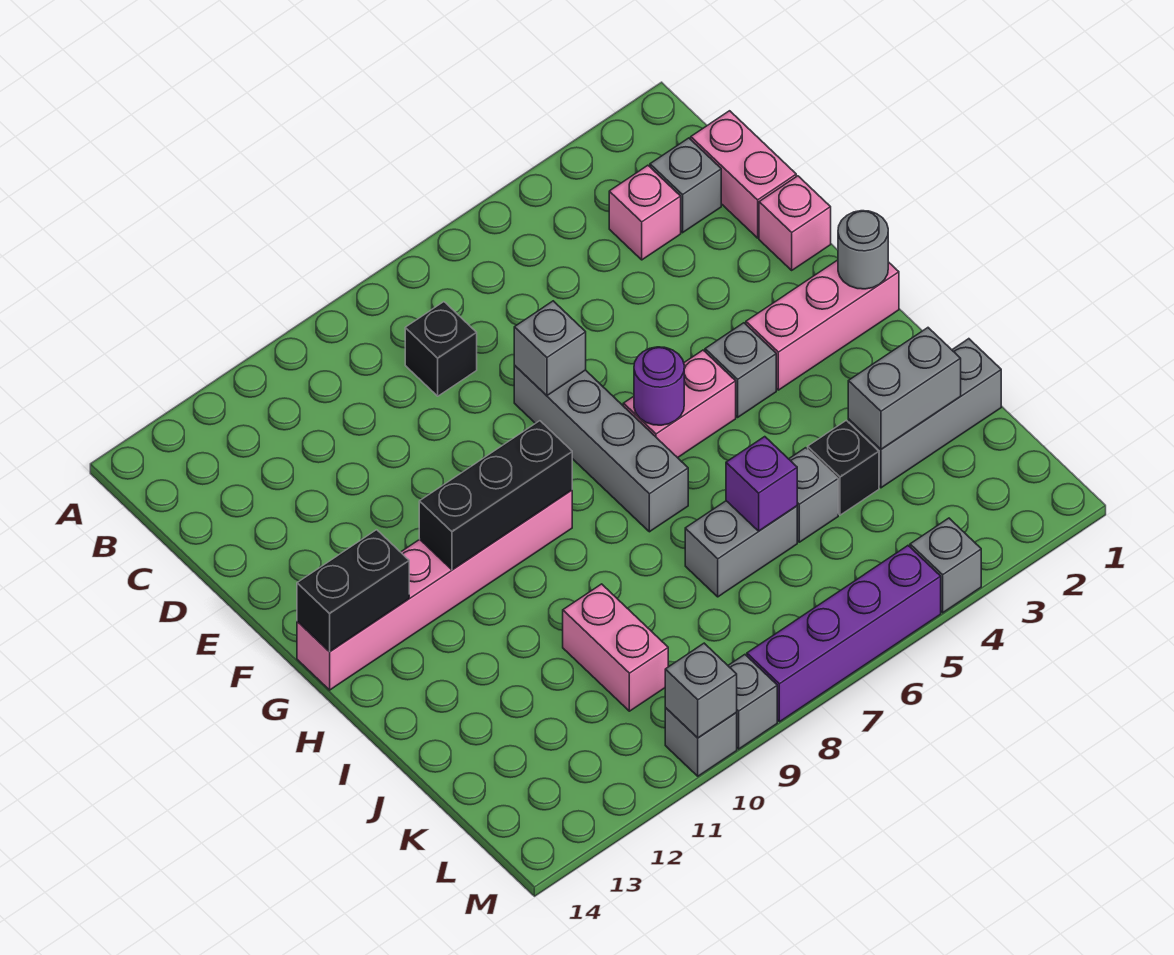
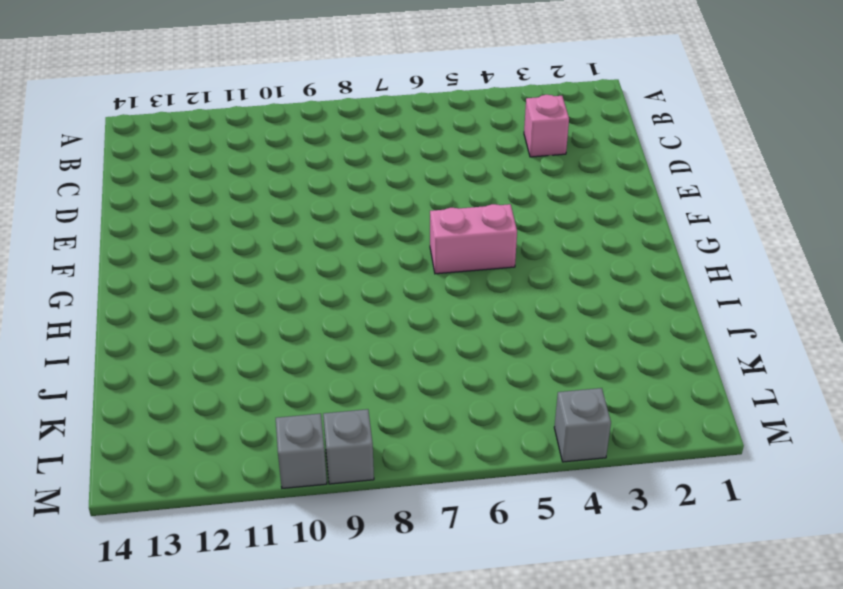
none -> pink 1x2 brick [691,111,796,238]
none -> grey 1x1 brick [650,138,721,233]
none -> black 1x1 brick [405,302,477,396]

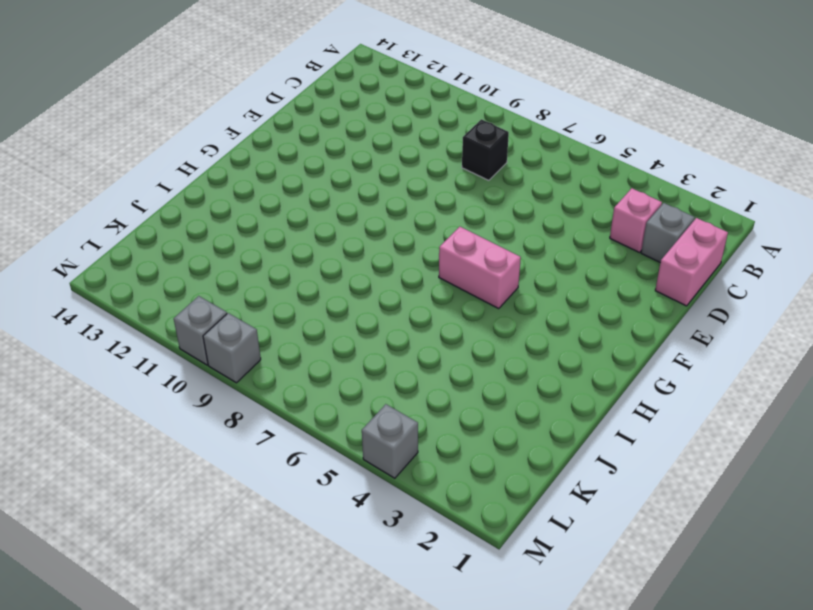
none -> pink 1x1 brick [759,176,831,270]
none -> grey 1x4 brick [514,365,688,532]
none -> pink 1x3 brick [746,260,899,390]

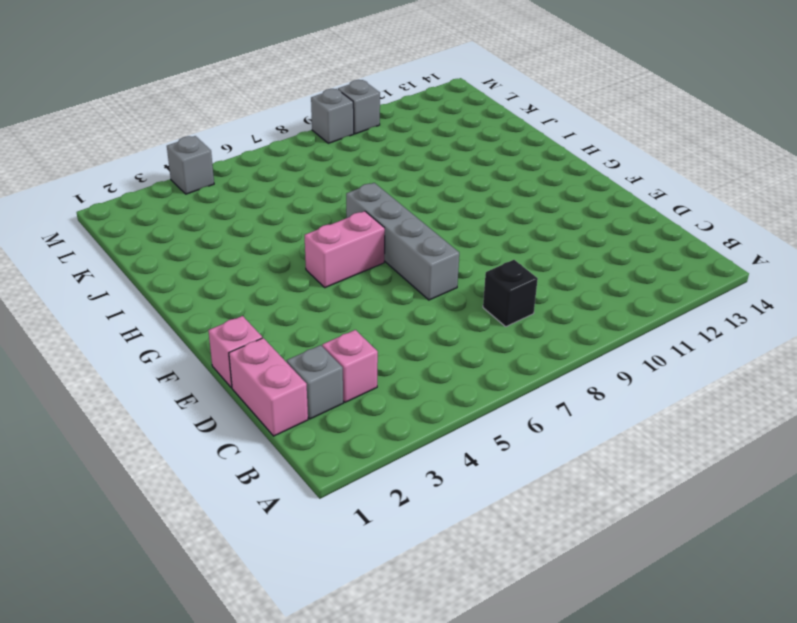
none -> pink 1x3 brick [746,260,899,390]
none -> grey 1x1 brick [705,323,776,417]
none -> pink 1x6 brick [297,490,572,690]

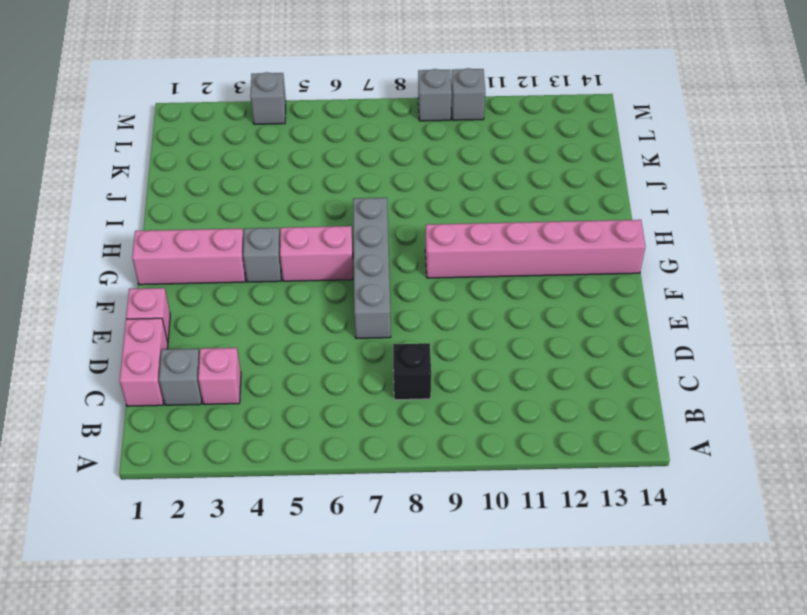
none -> grey 1x3 brick [848,339,1001,488]
none -> black 1x1 brick [808,420,879,515]
none -> grey 1x1 brick [789,448,838,542]

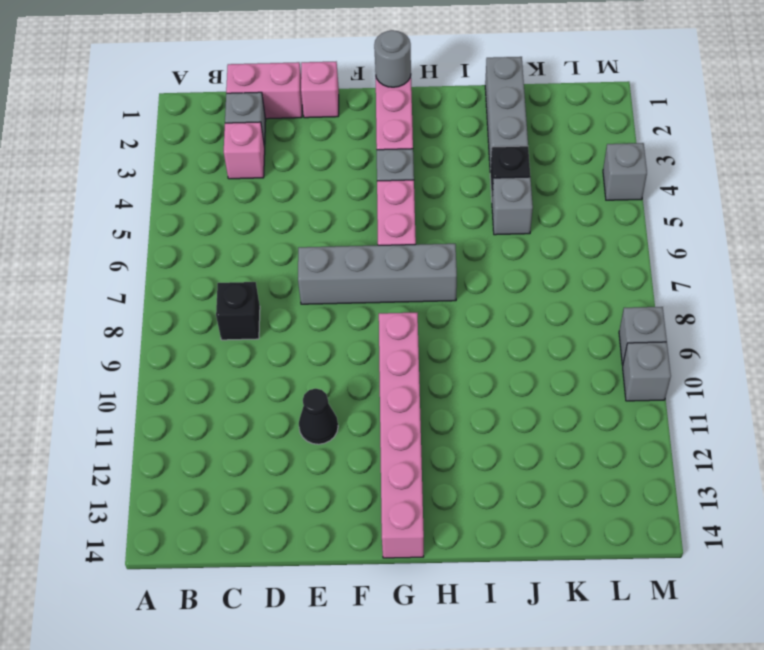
black 1x1 cone [299,389,338,444] -> none
none -> grey 1x2 brick [685,501,797,597]
none -> pink 1x2 brick [563,584,668,711]
none -> purple 1x4 brick [747,546,941,722]

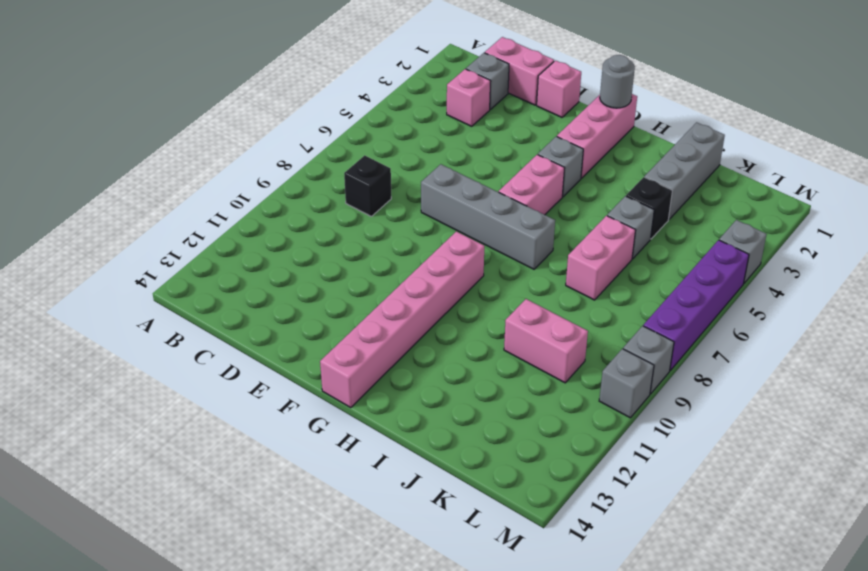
pink 1x2 brick [566,216,636,300] -> grey 1x2 brick [685,501,797,597]
none -> grey 1x1 brick [514,301,586,395]
none -> purple 1x1 round brick [634,347,684,425]
none -> black 1x3 brick [419,421,572,570]

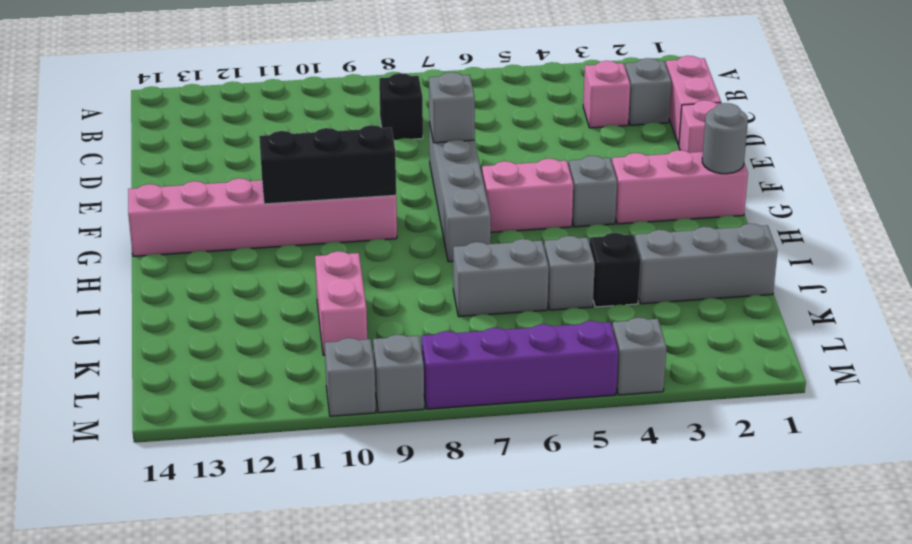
none -> purple 1x1 round brick [634,347,684,425]
none -> black 1x2 brick [297,530,409,652]
none -> grey 1x2 brick [848,328,961,449]

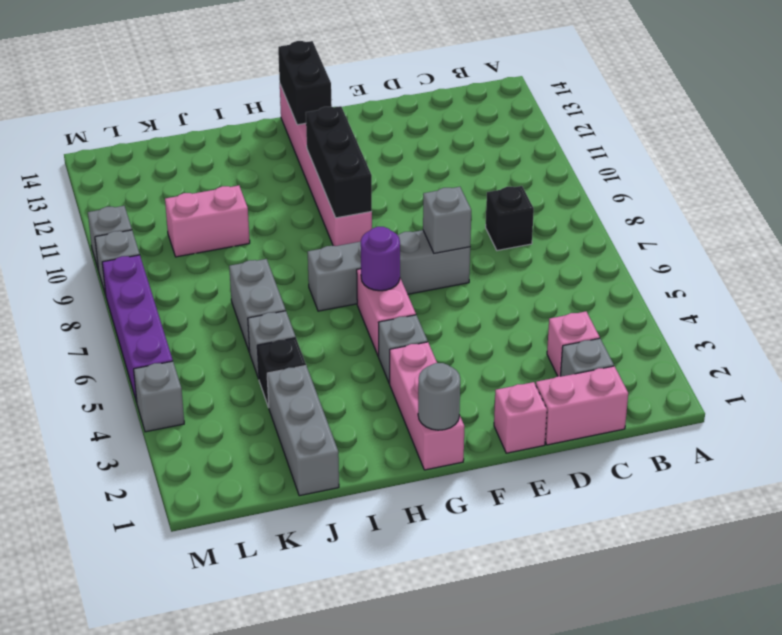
none -> grey 1x2 brick [848,328,961,449]
none -> purple 1x1 brick [726,437,797,531]
none -> grey 1x1 brick [665,643,737,738]

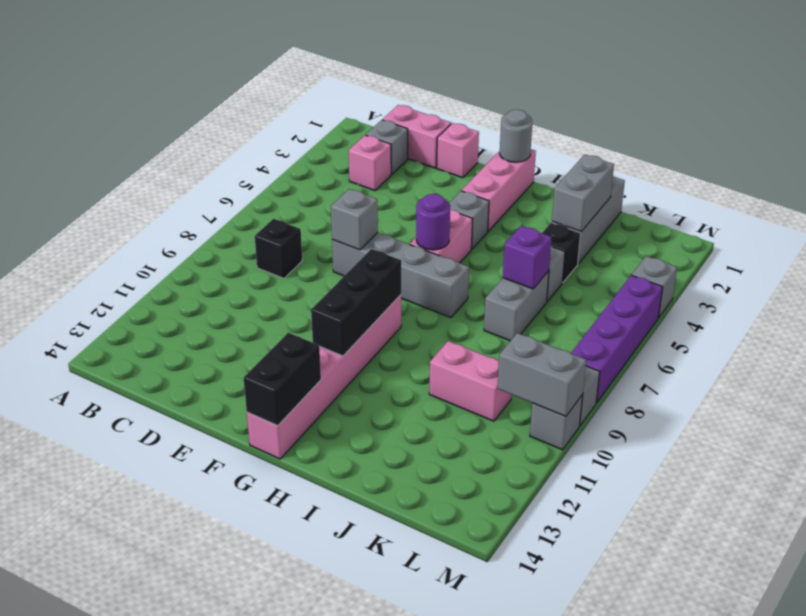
grey 1x2 brick [498,333,586,416] -> grey 1x1 brick [665,643,737,738]

